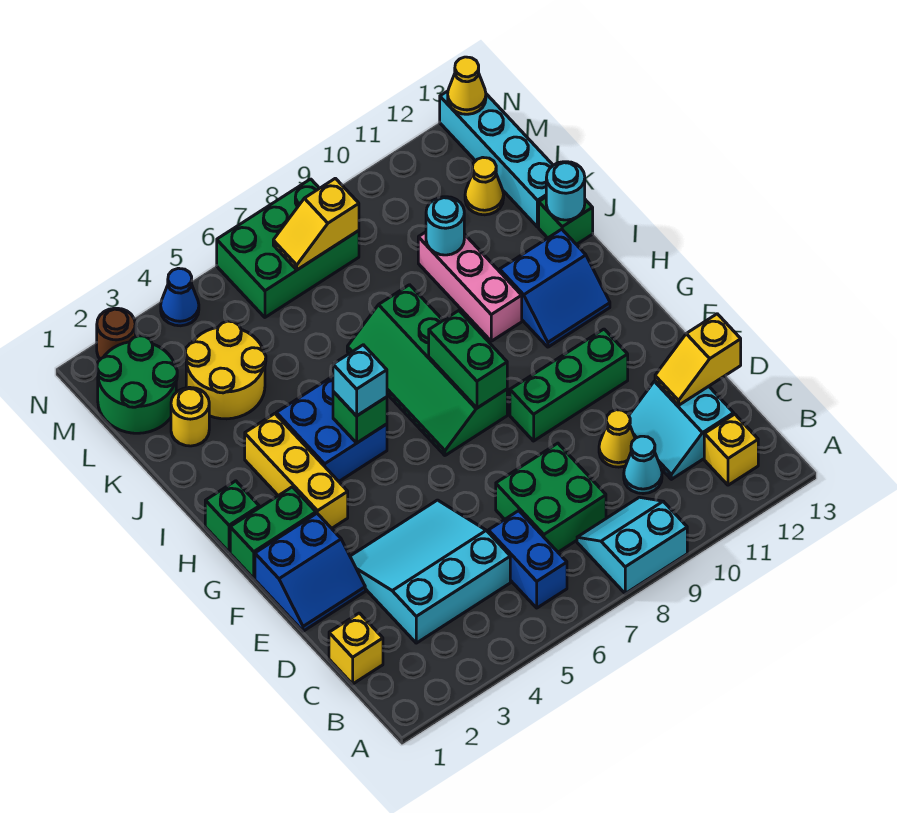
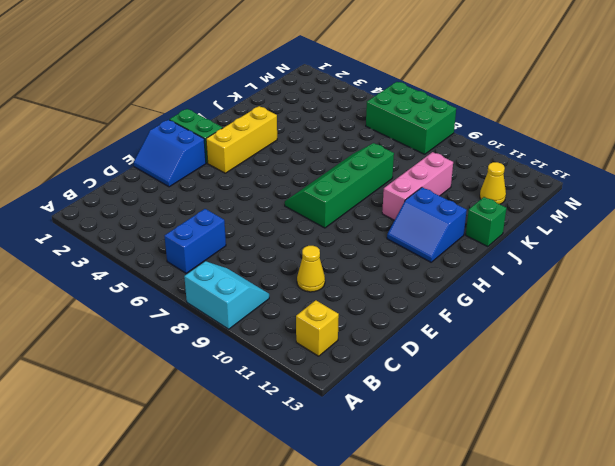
none -> yellow 1x1 brick [329,613,383,684]
none -> cyan 3x3 slope [350,500,510,643]
none -> green 2x2 brick [496,443,606,552]
none -> cyan 1x1 cone [624,436,662,494]

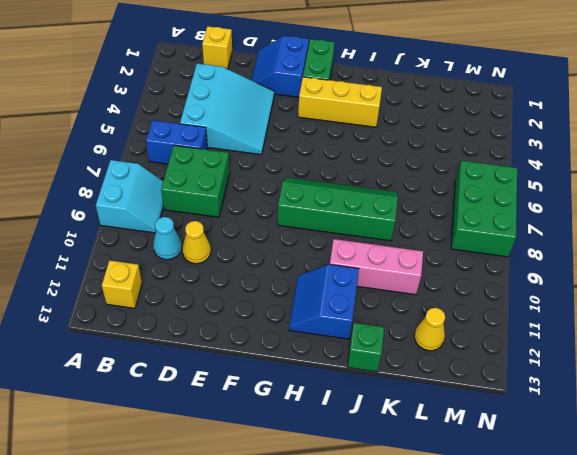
none -> cyan 2x2 slope [629,381,734,479]
none -> green 1x3 brick [510,329,628,441]
none -> green 1x1 brick [205,481,259,552]
none -> blue 2x2 brick [276,376,387,481]

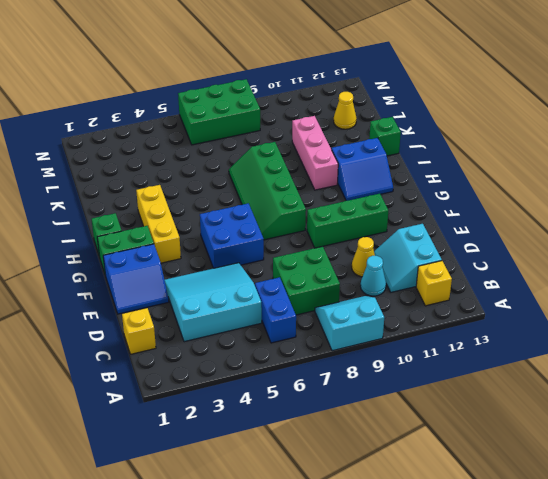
blue 2x2 brick [200,203,264,268] -> blue 2x2 brick moved to [276,376,387,481]
none -> yellow 1x1 round brick [171,387,209,446]
none -> yellow 2x2 round brick [185,321,266,419]
none -> cyan 1x4 brick [440,91,553,227]
none -> green 2x2 round brick [97,336,177,433]

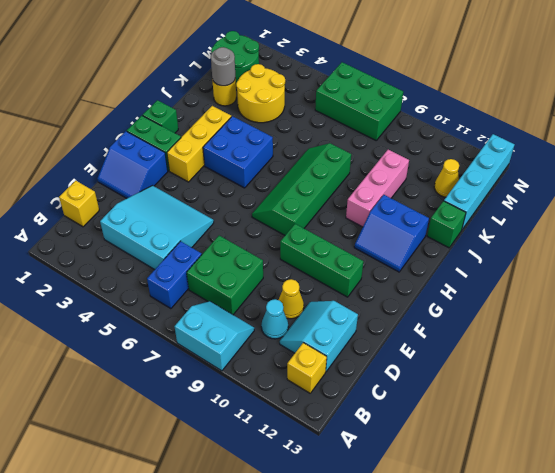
grey 1x1 round brick [211,47,235,86] -> none
none -> brown 1x1 round brick [97,308,135,359]
none -> blue 1x1 cone [161,268,199,326]
none -> yellow 1x2 slope [655,314,741,405]
none -> green 1x2 brick [429,311,507,408]

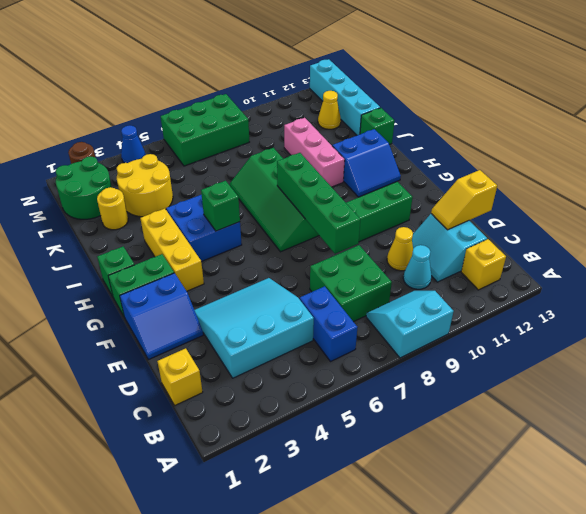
green 1x4 brick [277,153,360,254] -> green 1x2 brick [429,311,507,408]
none -> cyan 1x1 round brick [546,162,585,220]
none -> cyan 1x1 round brick [426,197,464,255]
none -> yellow 1x2 slope [273,178,359,270]
none -> yellow 1x1 cone [448,57,486,114]

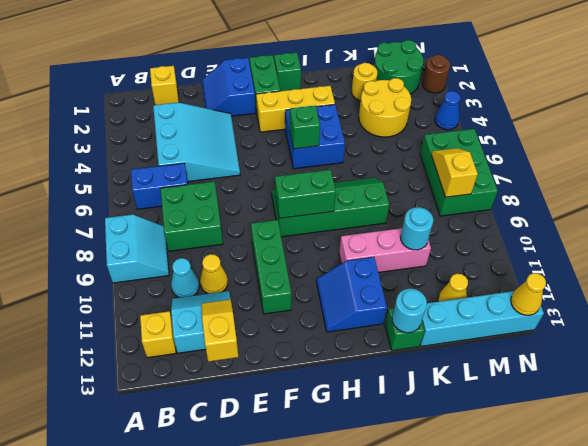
none -> cyan 1x1 brick [333,345,387,416]

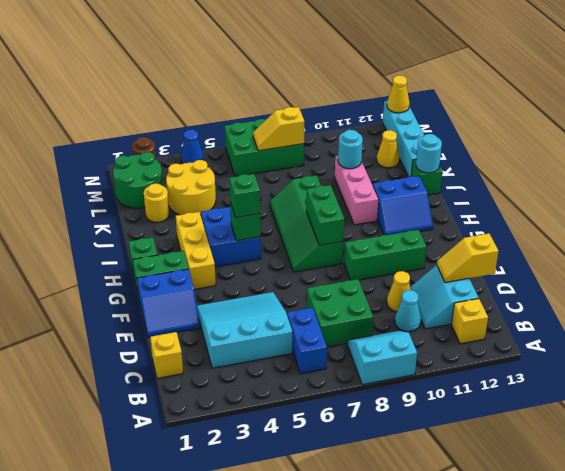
green 1x1 brick [229,174,260,218] -> cyan 1x1 brick [333,345,387,416]

